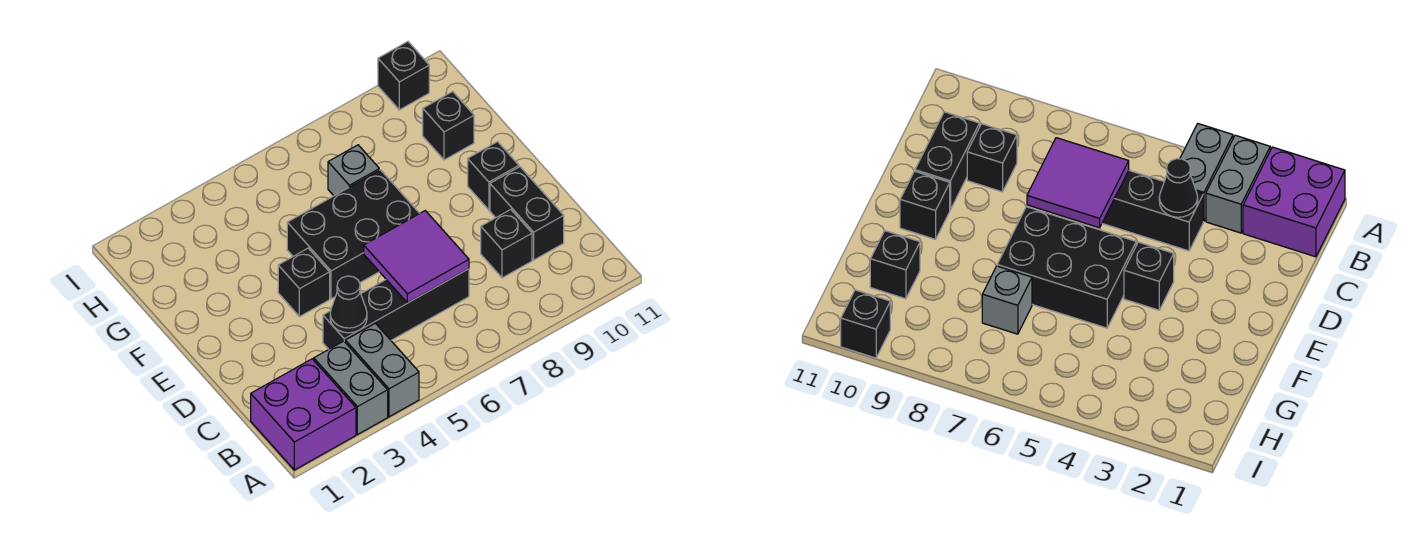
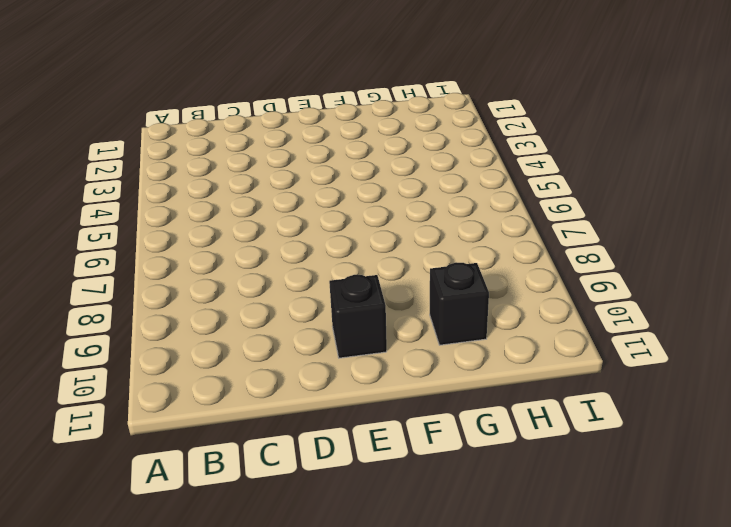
none -> purple 2x2 brick [251,359,356,470]
none -> grey 1x2 brick [314,341,388,435]
none -> grey 1x2 brick [345,323,419,417]

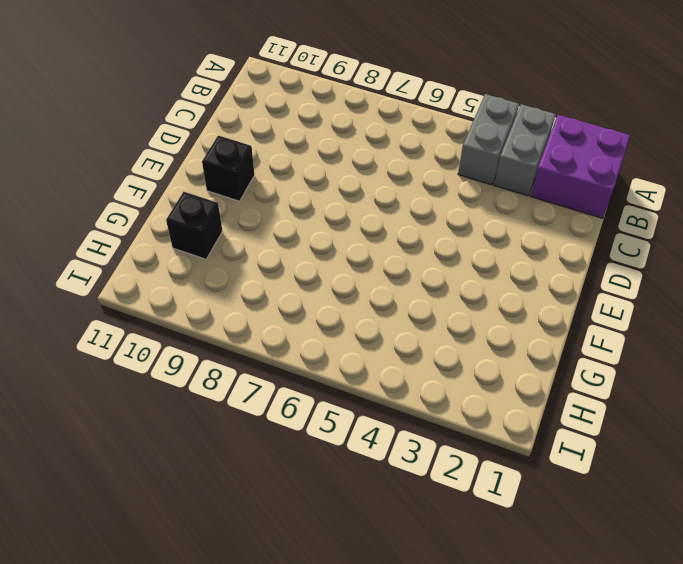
none -> black 1x4 brick [323,269,469,349]
none -> black 1x1 brick [481,210,532,278]
none -> black 1x2 brick [490,167,564,260]

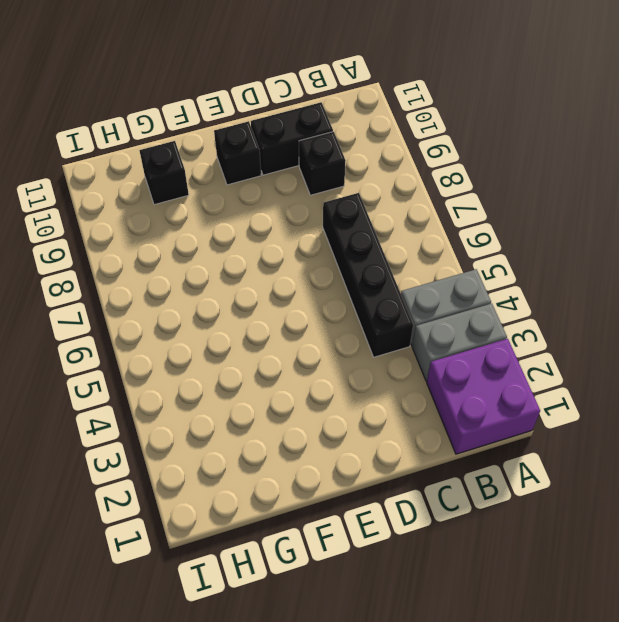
none -> black 1x1 brick [278,248,330,317]
none -> black 2x3 brick [287,170,420,299]
none -> grey 1x1 brick [328,145,379,196]

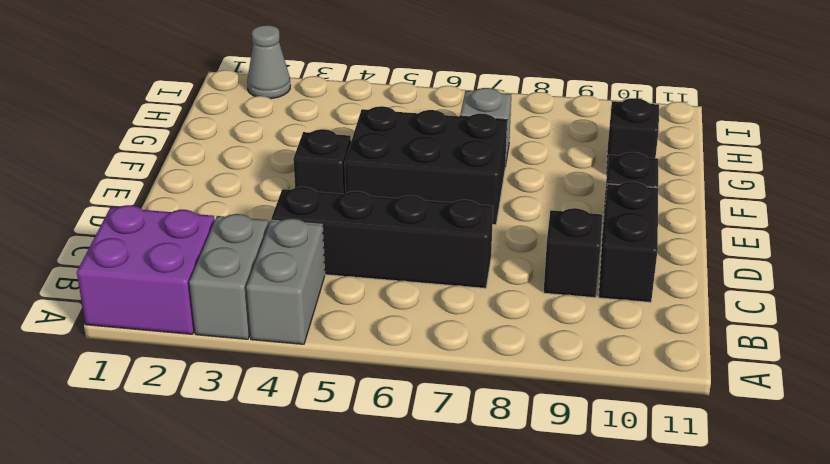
grey 1x1 cone [247,25,291,99] -> none
none -> black 1x1 brick [378,42,429,110]
none -> black 1x1 cone [330,276,367,333]
none -> purple 2x2 tile [364,211,469,303]

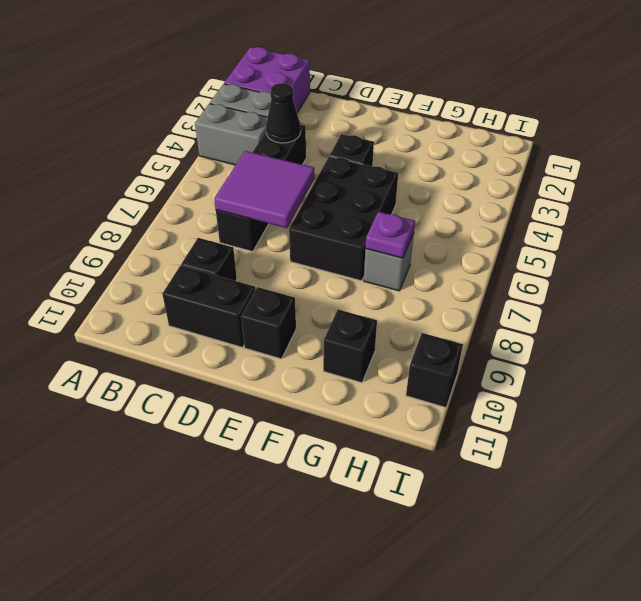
purple 1x1 plate [365,212,415,258] -> none

